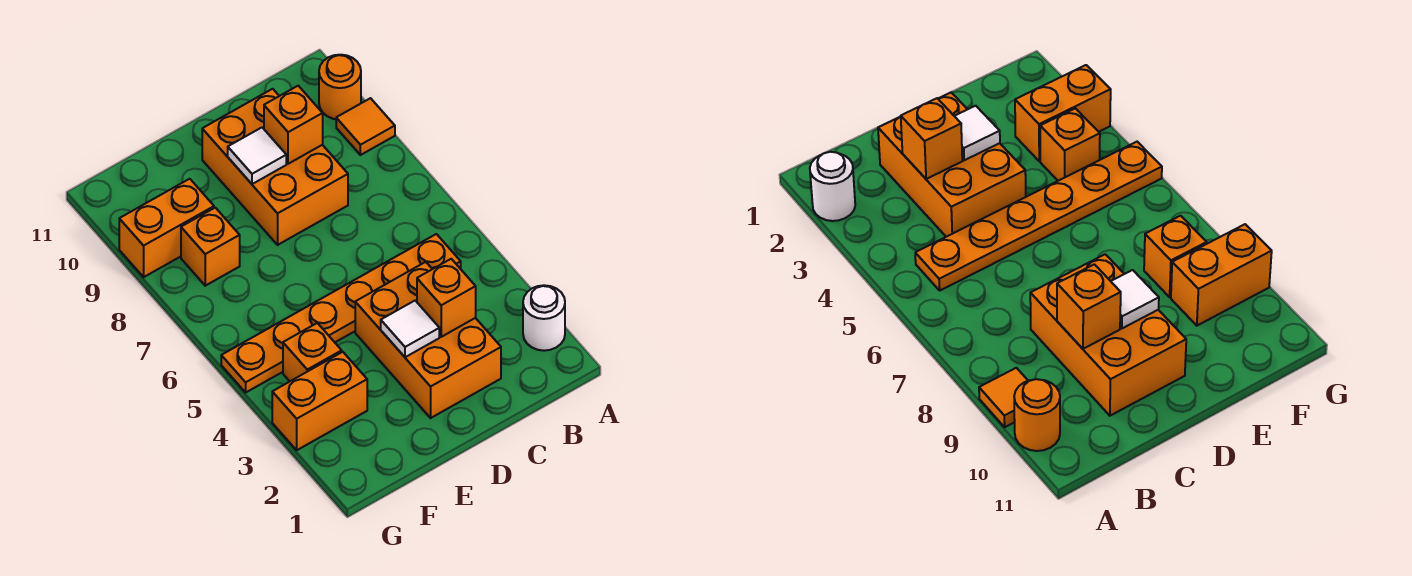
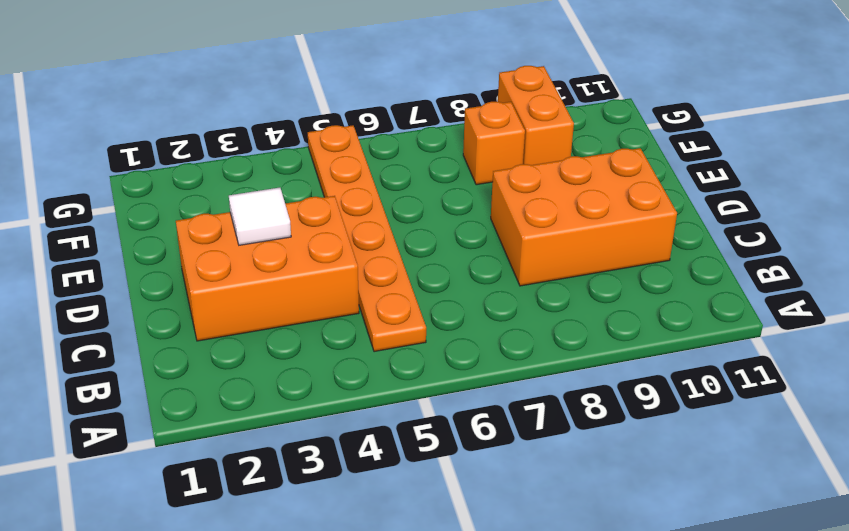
none -> white 1x1 round brick [523,285,565,351]
none -> orange 1x1 tile [336,98,395,155]
none -> orange 1x1 round brick [319,55,361,119]

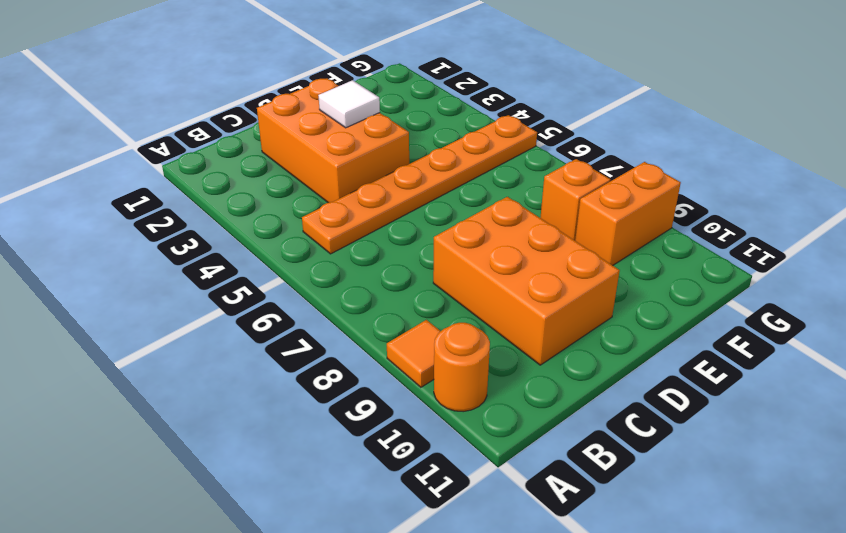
none -> white 1x1 round brick [523,285,565,351]
none -> orange 1x2 brick [272,352,367,450]
none -> orange 1x1 brick [283,323,342,381]

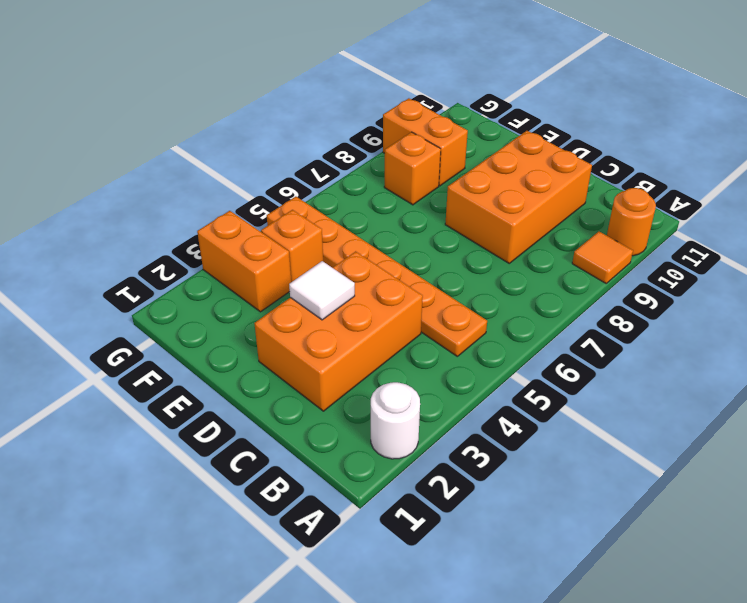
none -> orange 1x1 brick [417,259,476,337]
none -> orange 1x1 brick [264,86,323,164]
none -> white 1x1 tile [228,128,286,184]

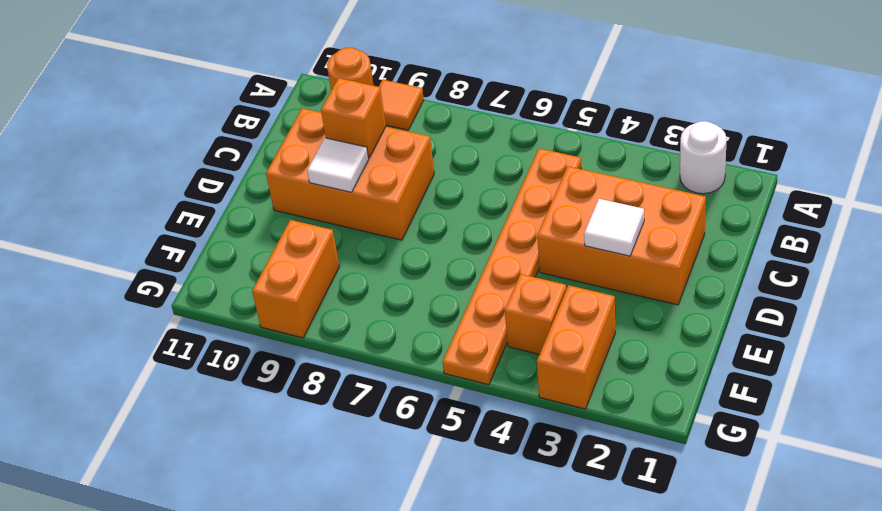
none -> orange 1x1 brick [181,208,240,286]
none -> orange 1x1 brick [417,259,476,337]

